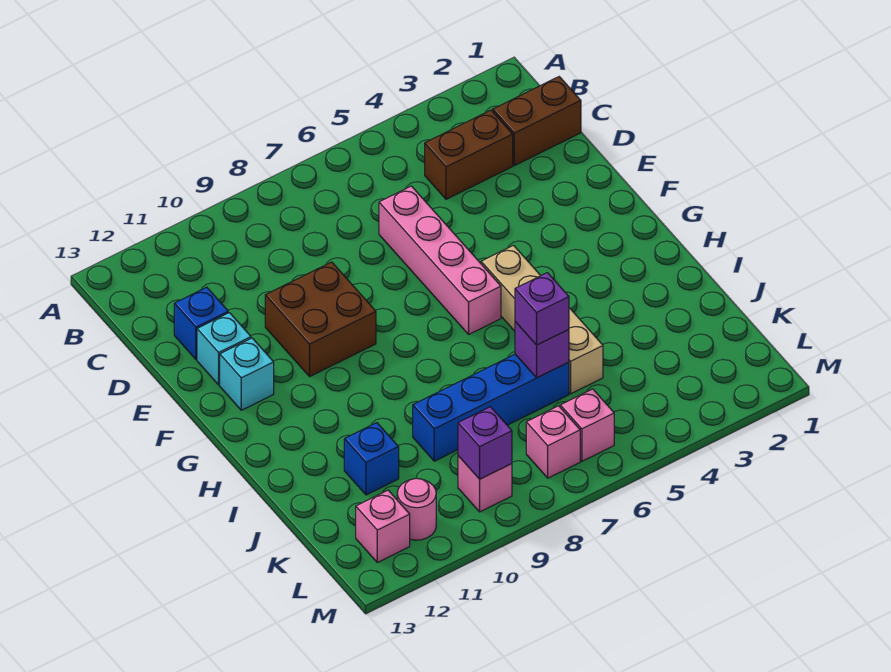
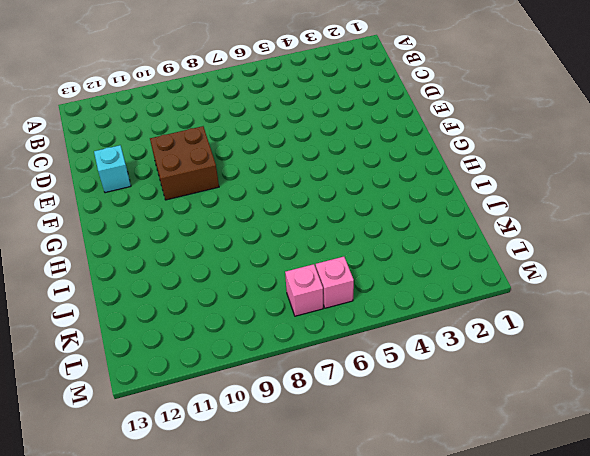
none -> brown 1x2 brick [493,77,581,166]
none -> brown 1x2 brick [425,110,513,199]
none -> pink 1x4 brick [379,186,501,334]

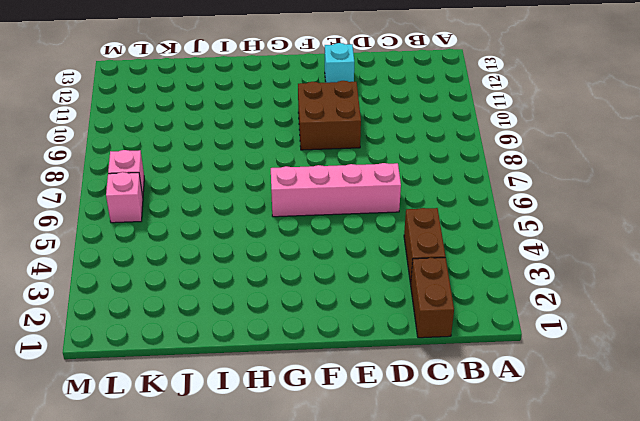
none -> blue 1x1 brick [174,287,228,360]
none -> cyan 1x1 brick [220,338,274,410]
none -> tan 1x4 brick [481,245,603,394]

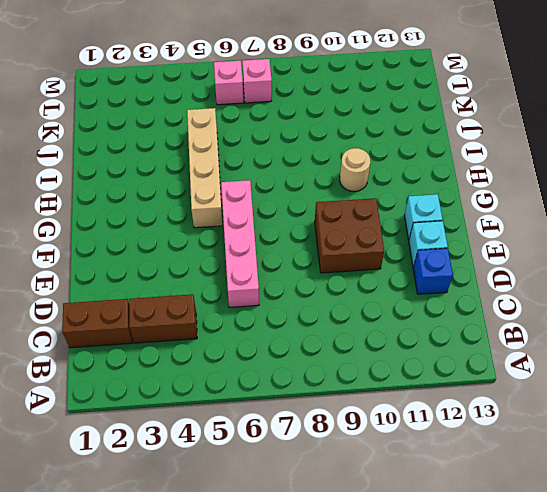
tan 1x1 round brick [340,148,370,192] -> none
none -> blue 1x4 brick [413,354,569,461]
none -> blue 1x1 brick [344,423,399,495]
none -> pink 1x1 brick [458,456,512,512]

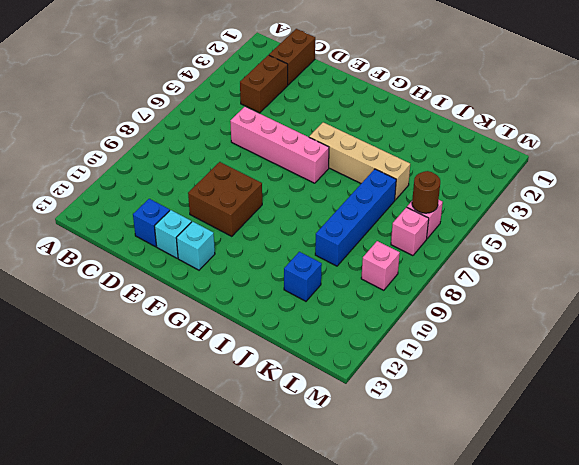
brown 1x1 round brick [412,171,440,213] -> none
none -> pink 1x1 round brick [397,478,436,540]
none -> pink 1x1 brick [356,490,410,562]
none -> purple 1x1 brick [515,322,569,378]

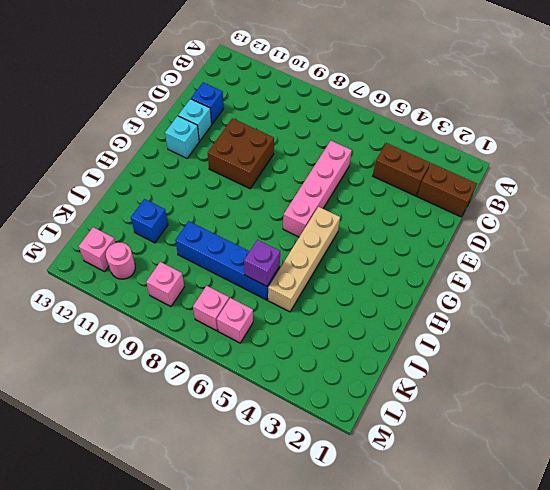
none -> purple 1x1 brick [458,407,512,479]
none -> purple 1x1 brick [515,273,569,345]

